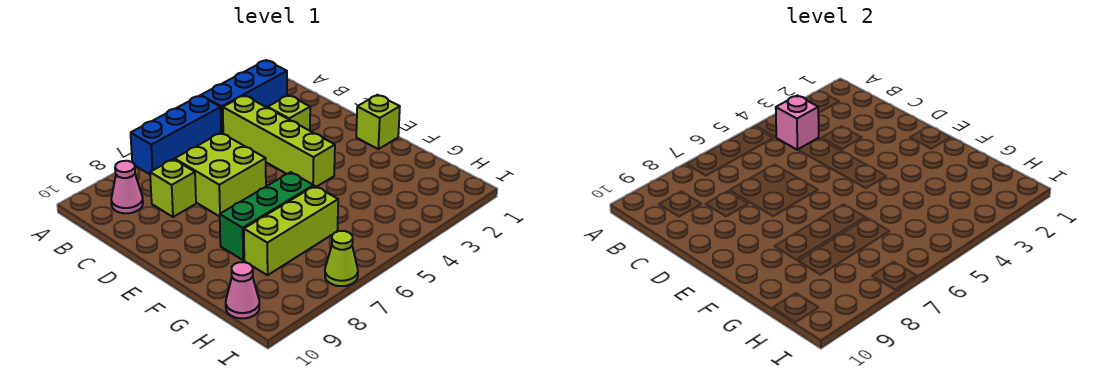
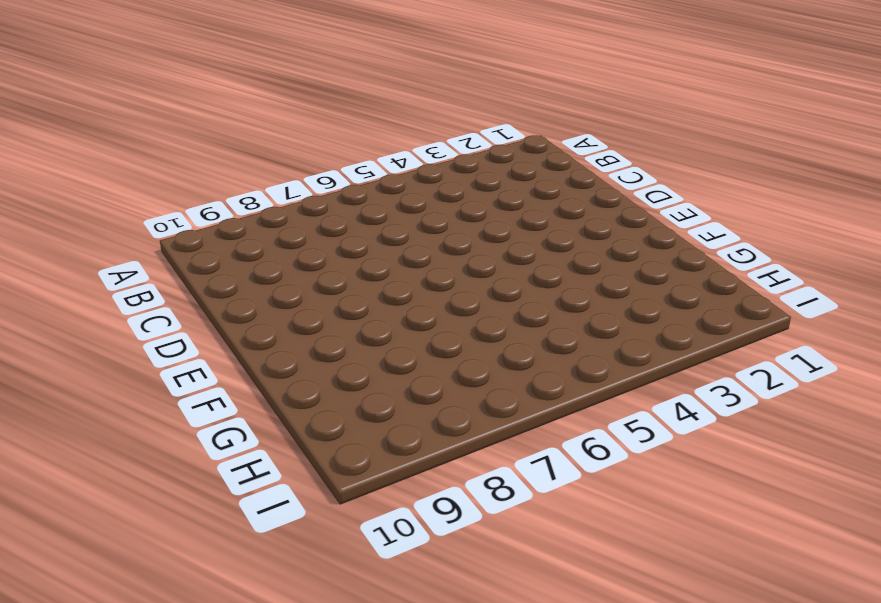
none -> blue 1x3 brick [201,60,287,134]
none -> blue 1x3 brick [131,96,221,174]
none -> lime 1x4 brick [223,95,335,187]

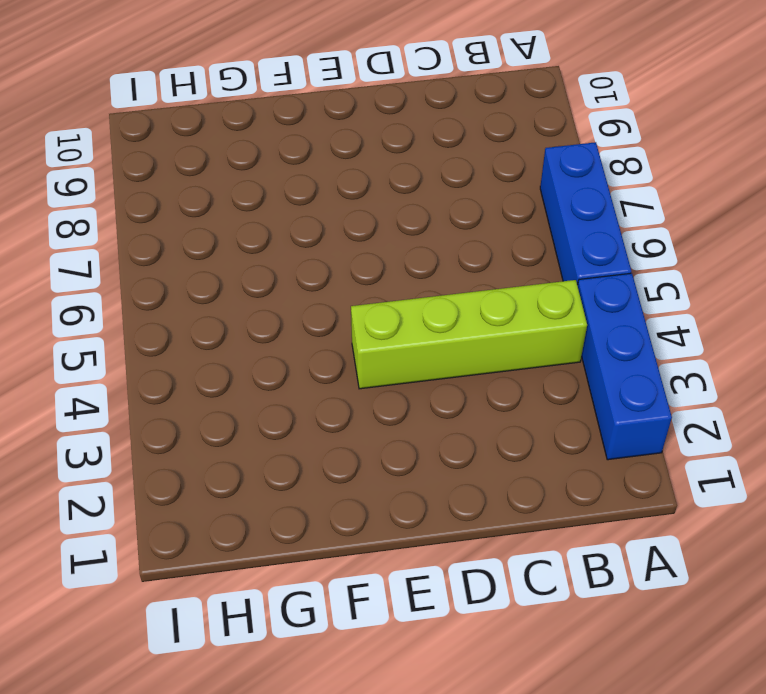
none -> pink 1x1 cone [111,161,143,213]
none -> lime 1x1 brick [268,95,310,131]
none -> lime 2x2 brick [175,133,266,217]

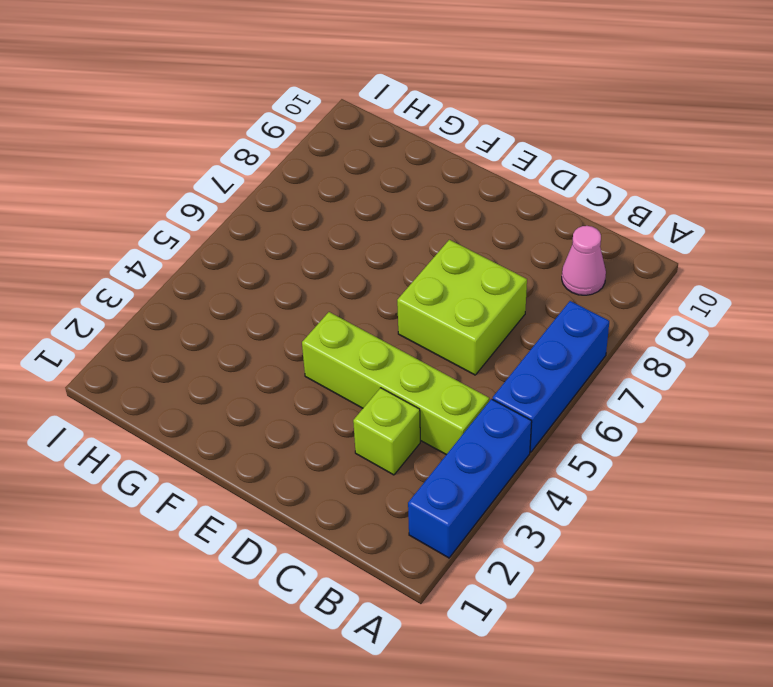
none -> lime 1x1 brick [150,159,196,217]
none -> lime 1x1 brick [356,95,400,149]
none -> green 1x3 brick [220,172,314,260]

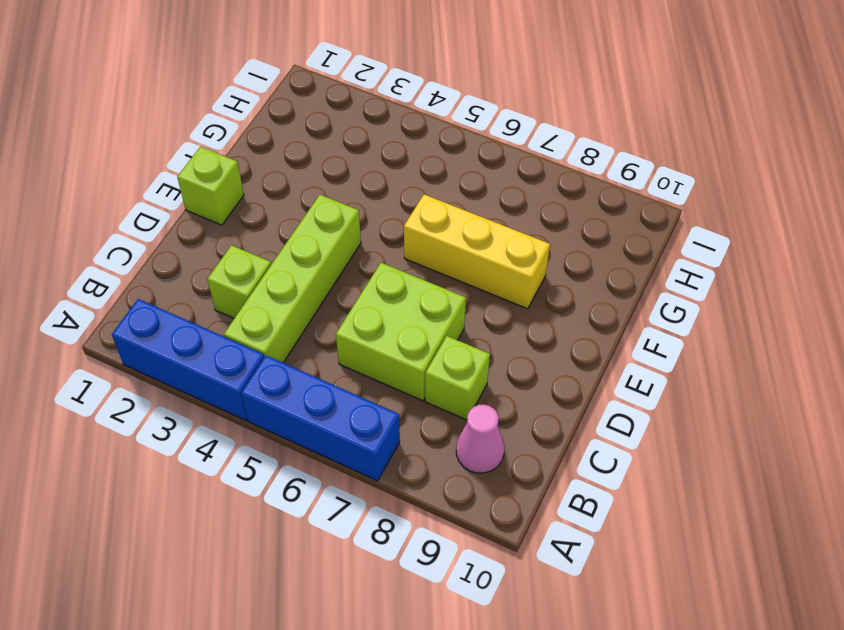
yellow 1x3 brick [404,194,550,309] -> green 1x3 brick [220,172,314,260]
none -> lime 1x3 brick [244,186,338,275]
none -> pink 1x1 cone [226,262,259,318]
none -> lime 1x1 cone [325,231,358,286]

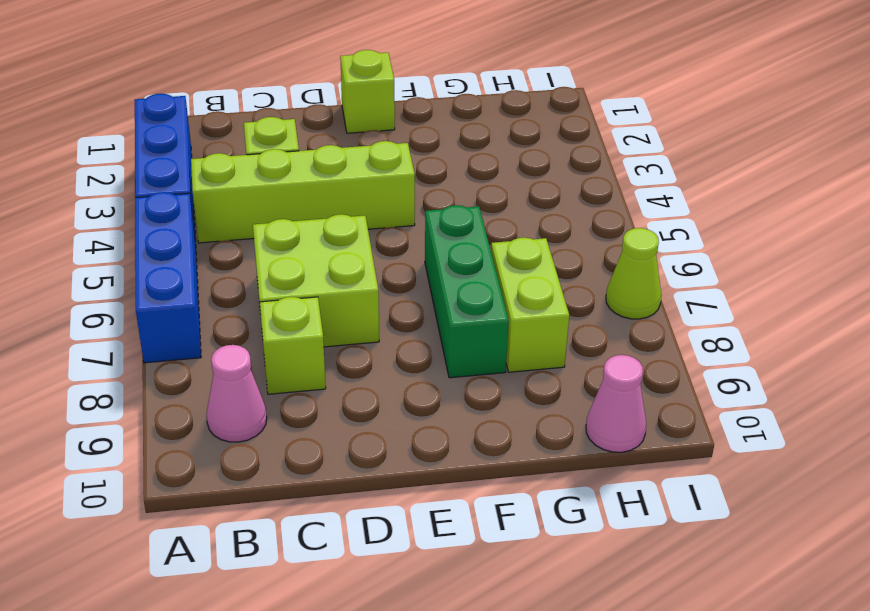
lime 1x2 brick [491,237,569,372] -> lime 1x3 brick [244,186,338,275]
none -> pink 1x1 brick [776,95,819,150]

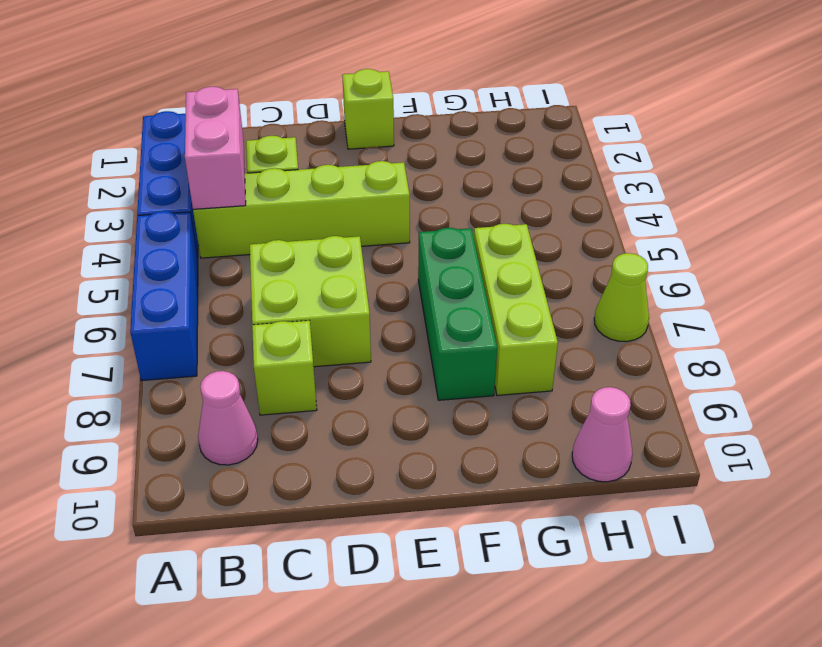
pink 1x2 brick [185,87,246,209] -> pink 1x1 brick [776,95,819,150]

